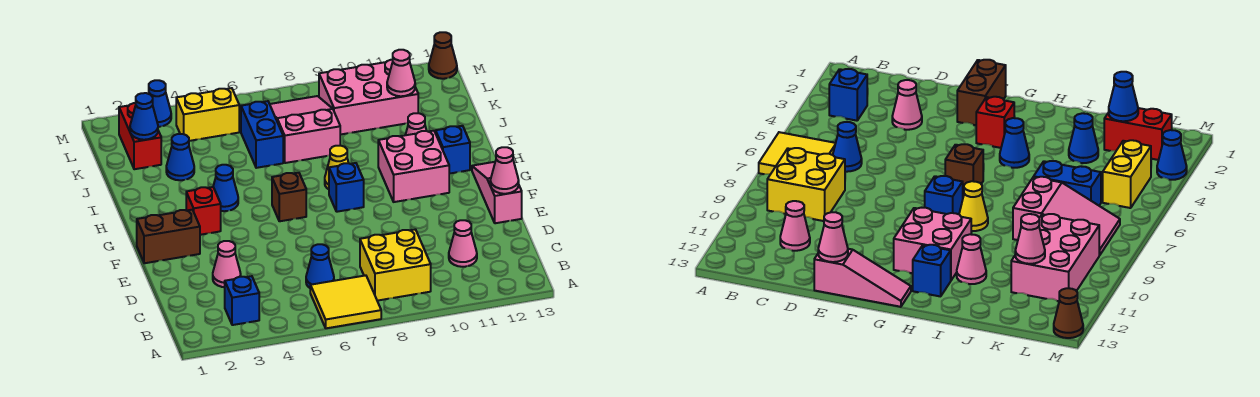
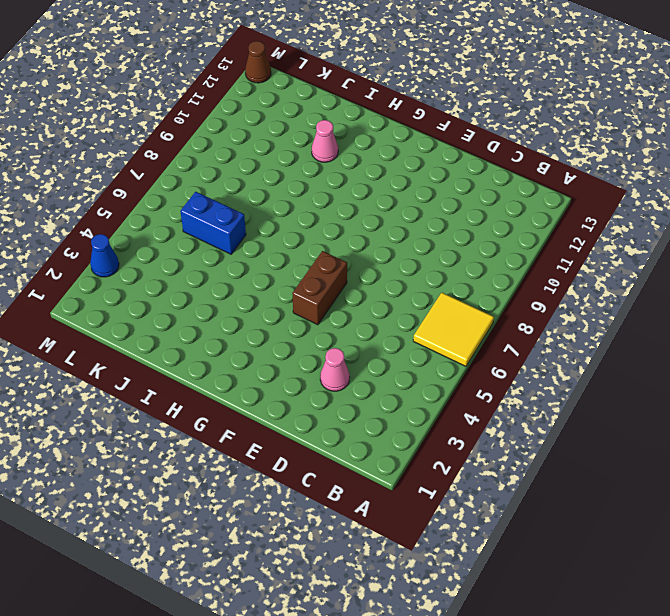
brown 1x2 brick [292,251,347,325] -> brown 1x2 brick moved to [137,210,200,263]
none -> blue 1x1 brick [225,276,259,325]
none -> yellow 2x2 brick [360,229,431,301]
none -> blue 1x1 cone [306,244,334,288]

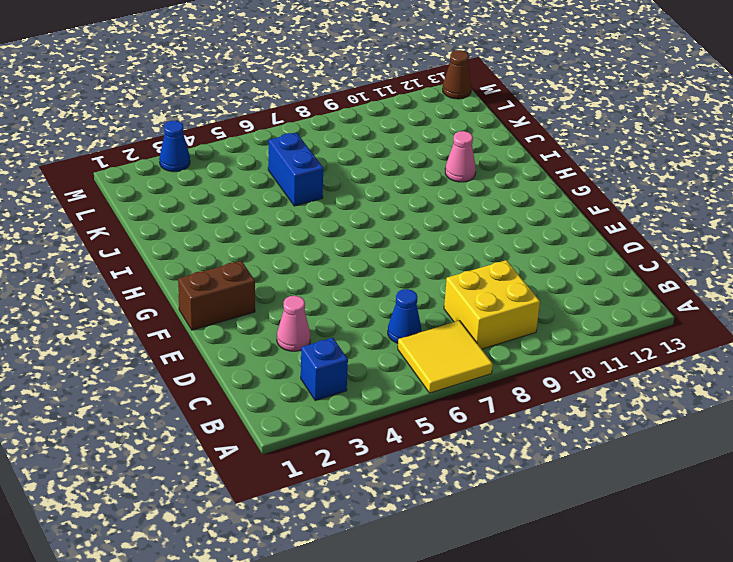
none -> pink 1x1 cone [449,220,477,267]
none -> pink 1x3 slope [472,162,522,223]
none -> red 1x1 brick [186,187,221,235]

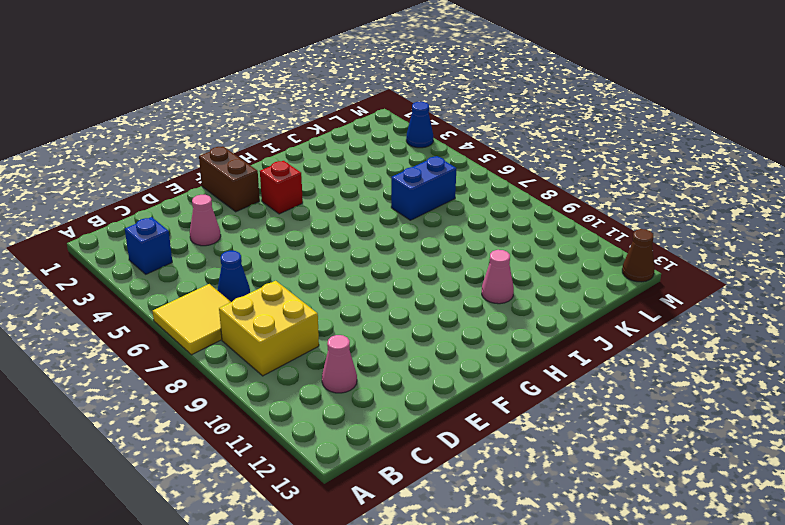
none -> pink 1x3 slope [472,162,522,223]
none -> brown 1x1 brick [272,173,306,221]
none -> blue 1x1 brick [329,163,364,212]

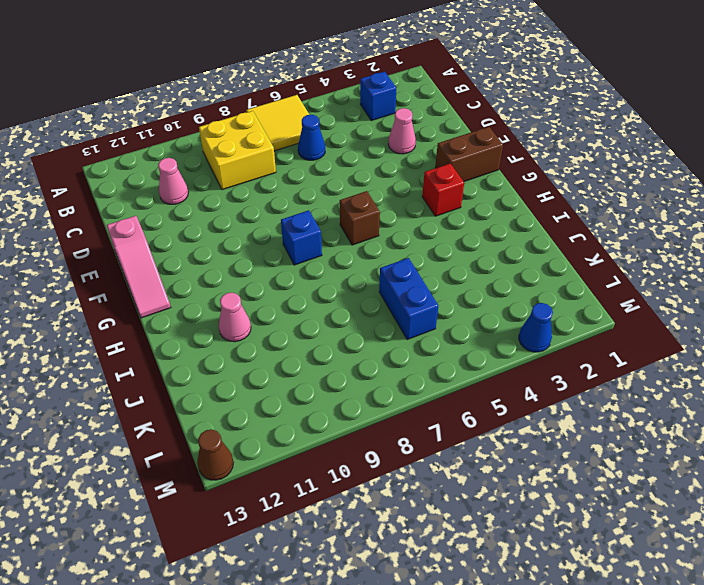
none -> pink 2x2 brick [378,131,449,202]
none -> blue 1x1 cone [213,165,238,211]
none -> yellow 1x1 cone [325,146,348,189]

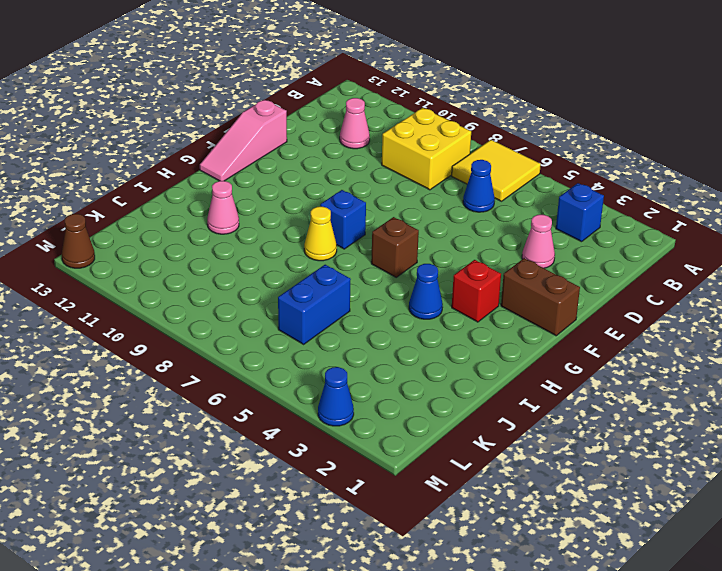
none -> pink 2x2 brick [378,131,449,202]
none -> blue 1x1 brick [436,126,470,174]
none -> blue 1x1 cone [166,134,194,180]

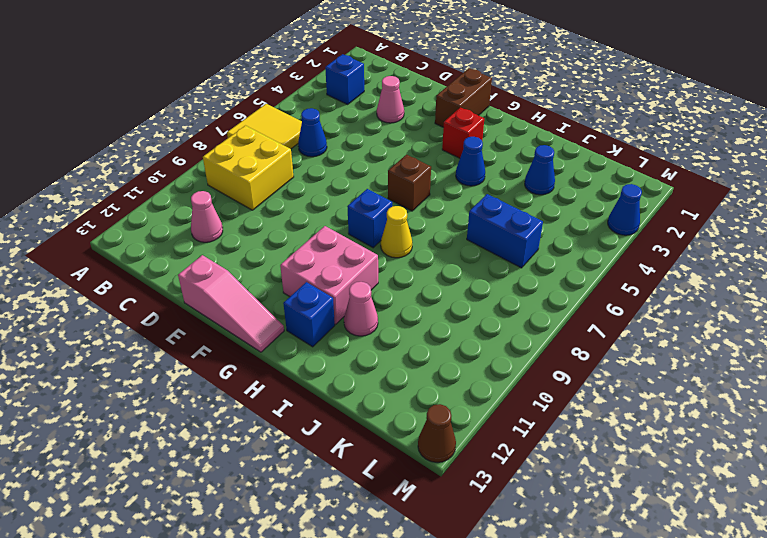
none -> pink 2x3 slope [270,96,340,163]
none -> red 1x2 brick [119,103,161,169]
none -> pink 2x3 brick [319,60,418,135]

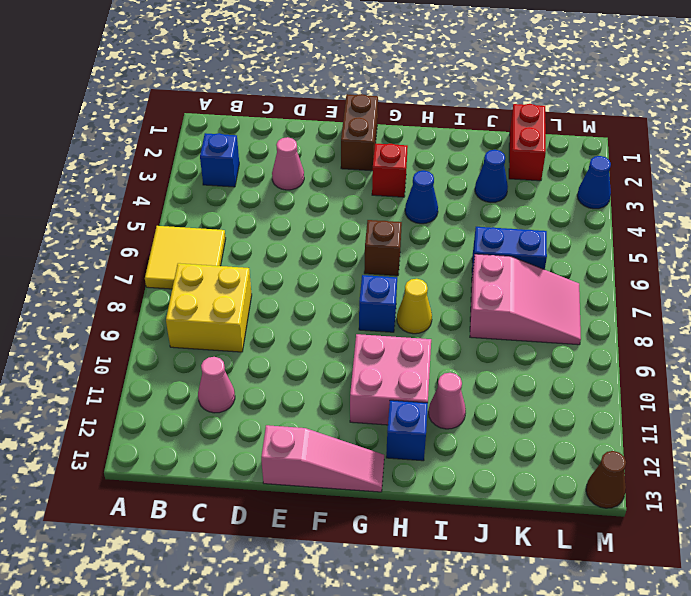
red 1x2 brick [509,104,546,181] -> red 1x2 brick turned to [119,103,161,169]
none -> blue 1x1 cone [306,244,334,288]
none -> pink 2x3 brick [319,60,418,135]
none -> yellow 1x2 brick [176,88,239,141]

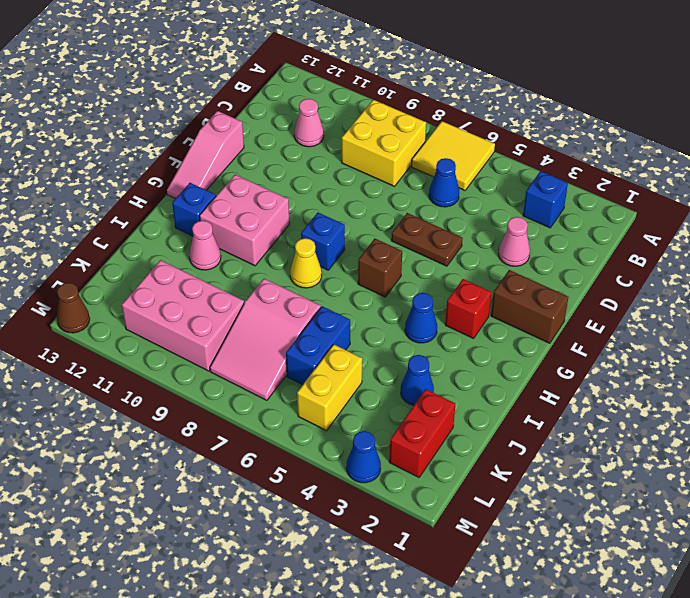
brown 1x2 plate [391,213,463,266] -> none
yellow 1x2 brick [297,344,362,431] -> yellow 1x2 brick turned to [176,88,239,141]
none -> pink 1x1 cone [490,147,519,194]
none -> blue 1x1 cone [130,93,158,140]
none -> pink 1x1 cone [387,50,415,96]

